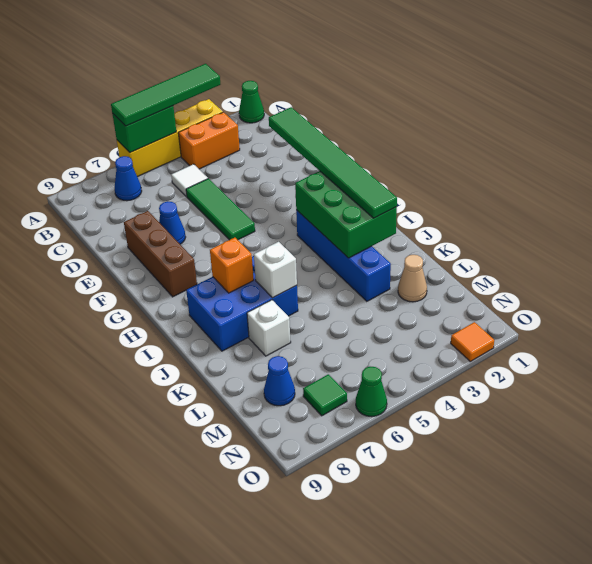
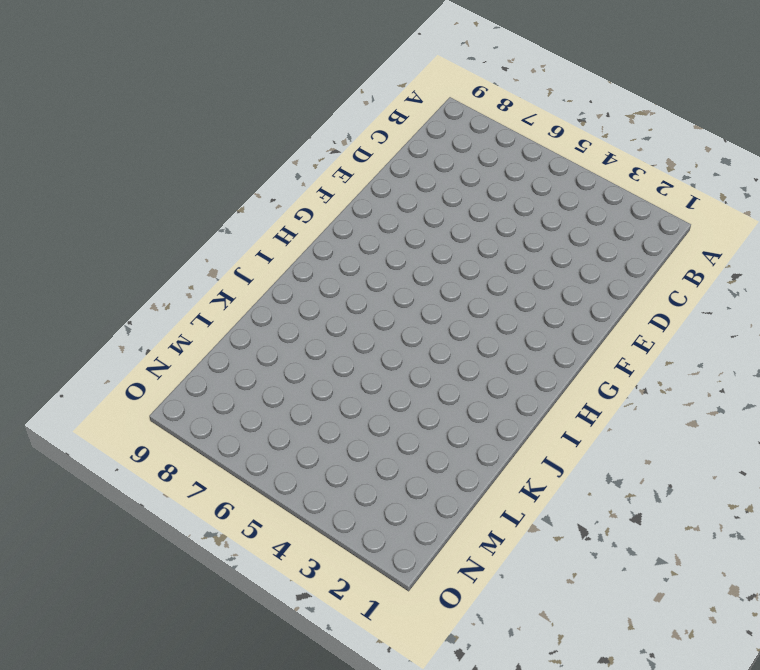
none -> green 1x1 cone [239,81,264,123]
none -> yellow 1x4 brick [117,99,223,177]
none -> orange 1x2 brick [178,112,240,169]

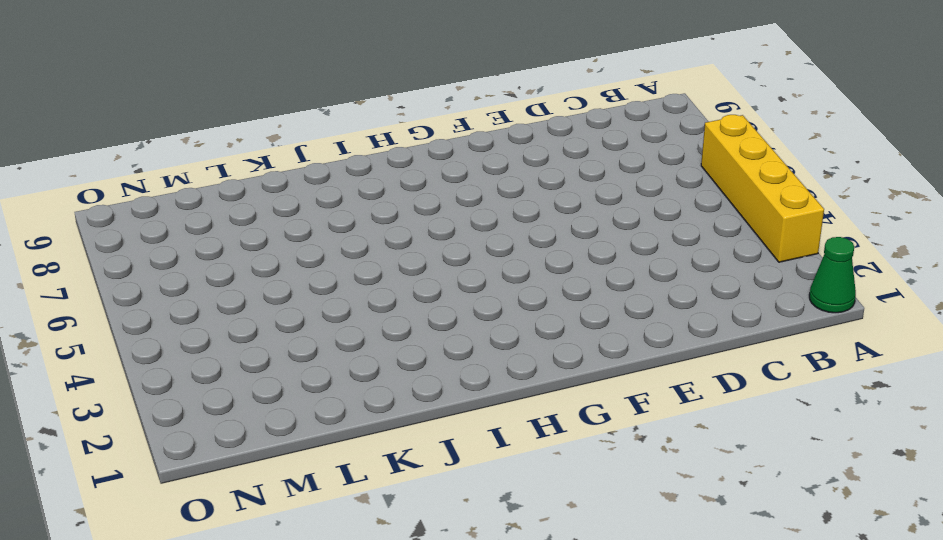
none -> orange 1x2 brick [178,112,240,169]
none -> blue 1x1 cone [115,156,142,201]
none -> white 1x1 tile [171,164,208,196]

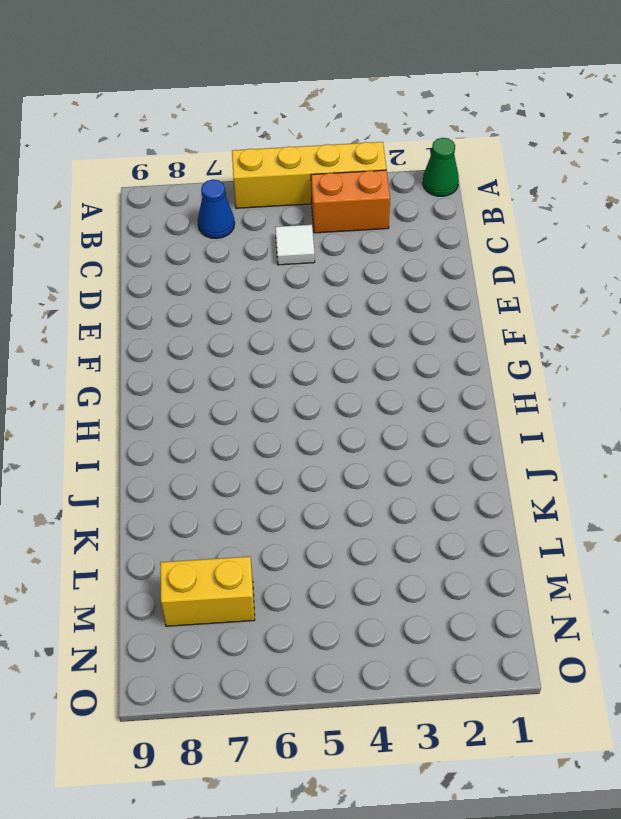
yellow 1x2 brick [160,556,255,626] -> blue 1x1 cone [264,356,295,406]
none -> green 1x3 tile [186,179,255,240]
none -> blue 1x1 cone [159,201,186,244]
none -> brown 1x3 brick [124,211,197,297]

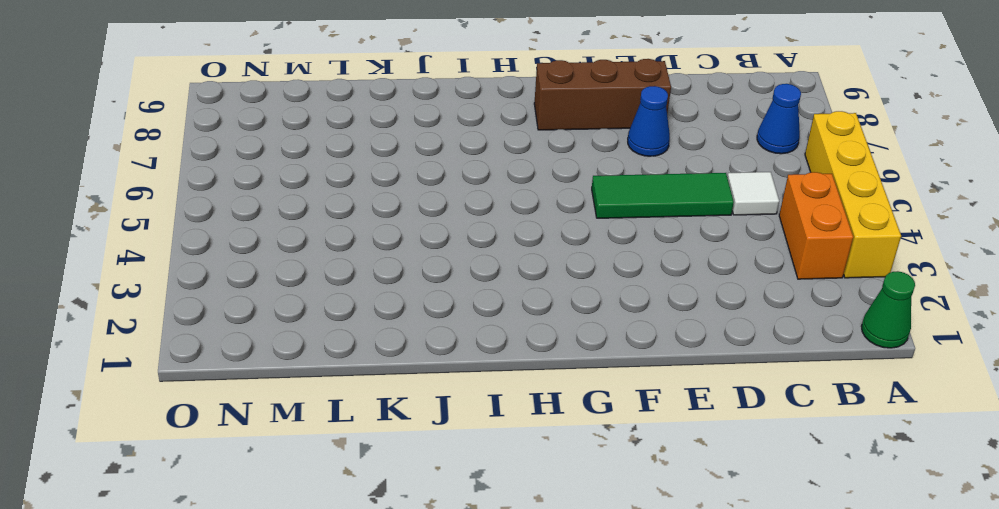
none -> blue 1x4 brick [296,210,391,301]
none -> blue 2x3 brick [186,256,298,351]
none -> white 1x1 brick [247,300,291,356]

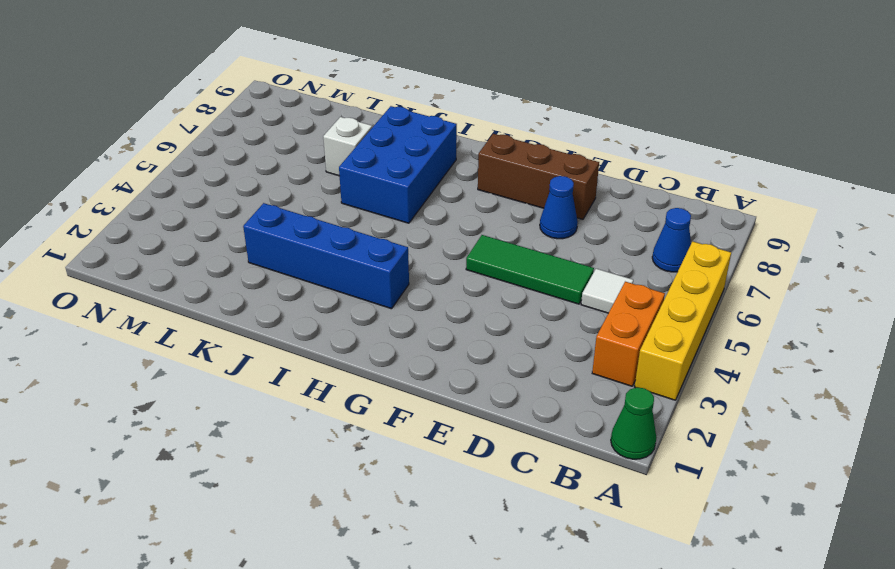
none -> tan 1x1 cone [398,255,427,302]
none -> blue 1x1 cone [264,356,295,406]
none -> green 1x1 tile [303,374,347,416]

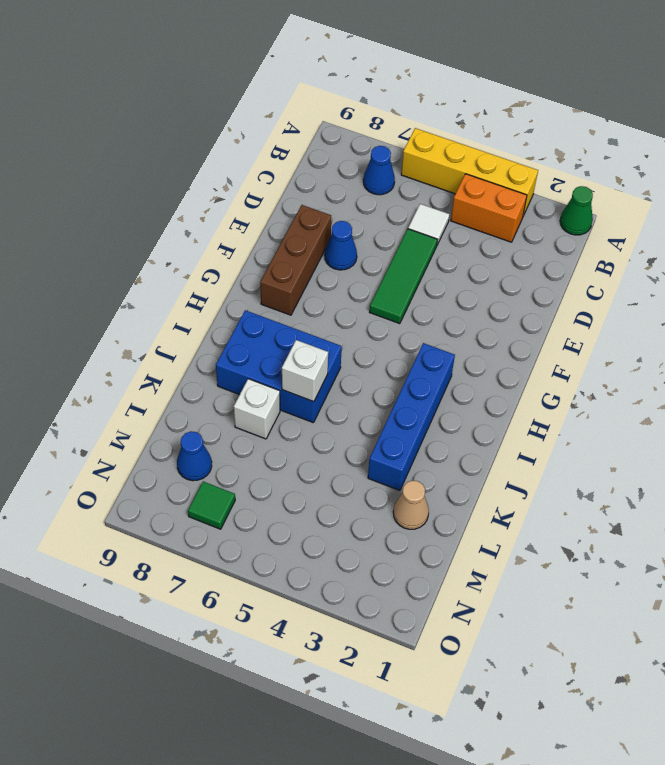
none -> orange 1x1 tile [451,322,494,361]
none -> green 1x1 cone [356,367,387,417]
none -> green 1x2 brick [112,106,176,153]

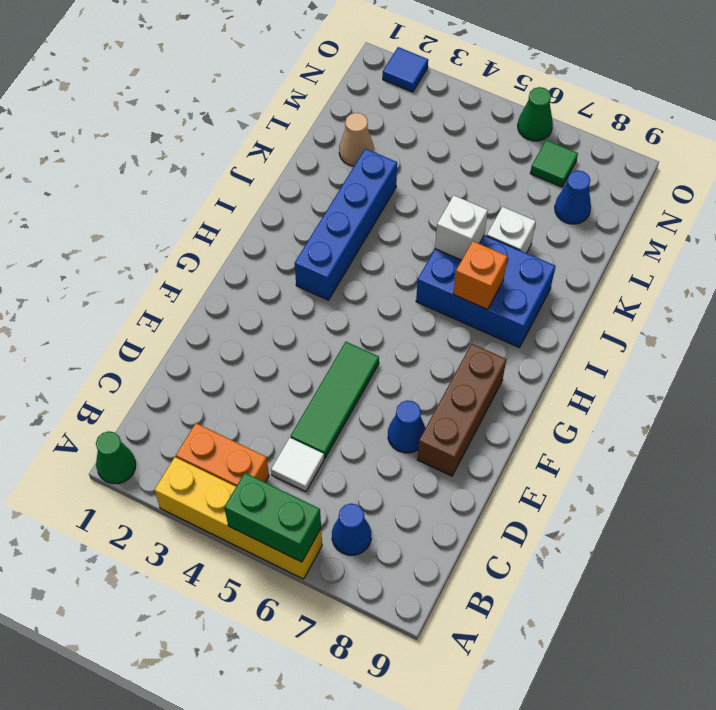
blue 1x1 tile [383,47,428,92] -> orange 1x1 tile [451,322,494,361]
none -> green 2x3 brick [295,171,397,258]
none -> green 1x4 tile [111,64,220,126]
none -> green 1x6 tile [269,107,397,218]

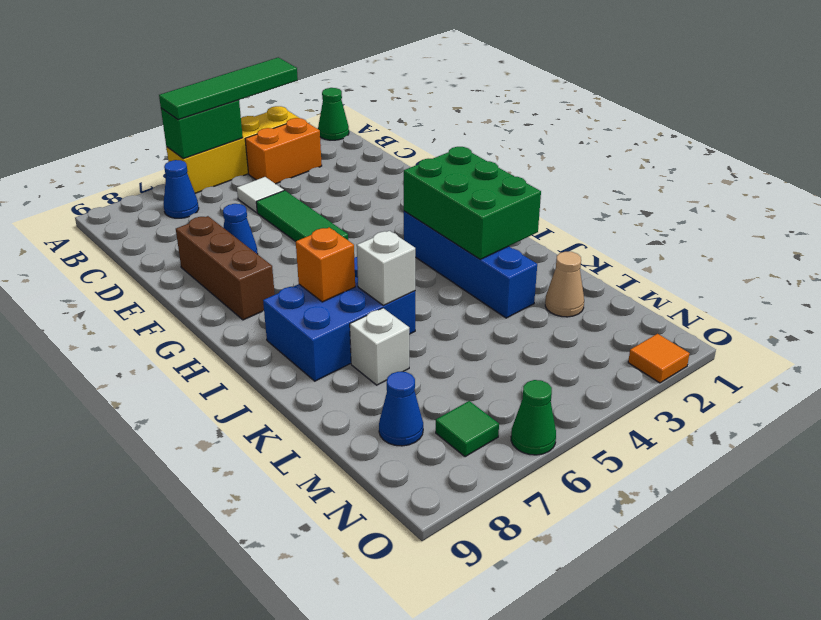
none -> green 1x6 tile [269,107,397,218]

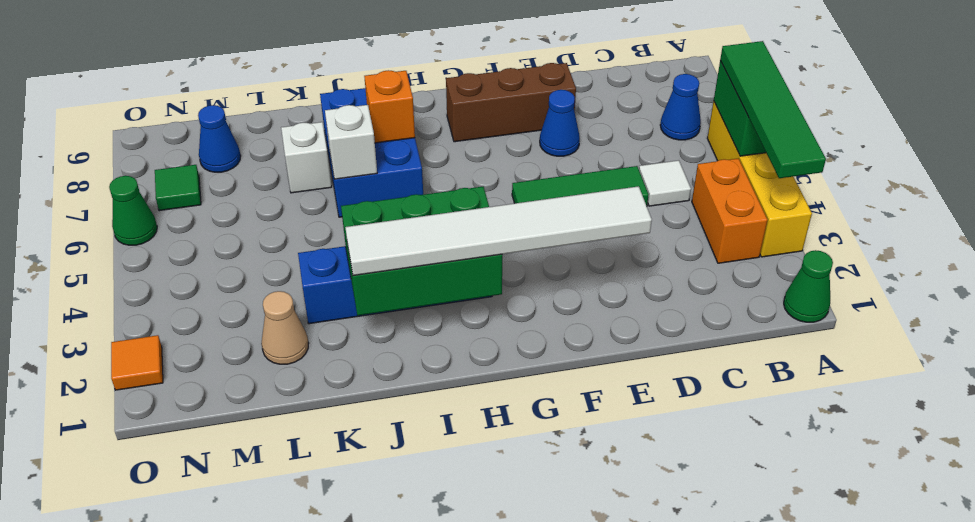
white 1x6 tile [345,186,652,276] -> green 1x6 tile [269,107,397,218]

